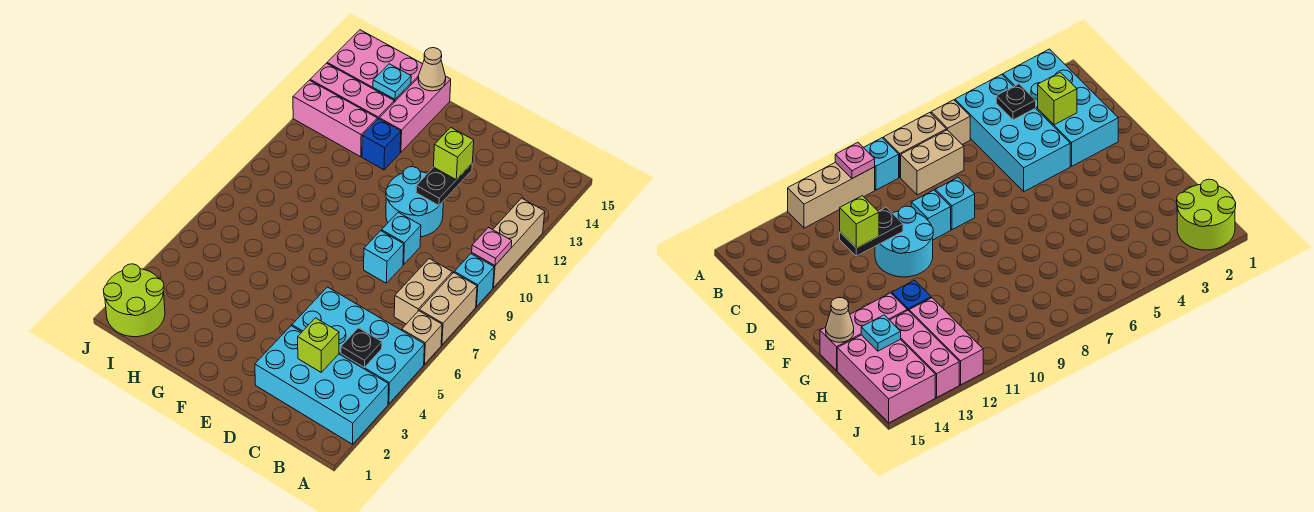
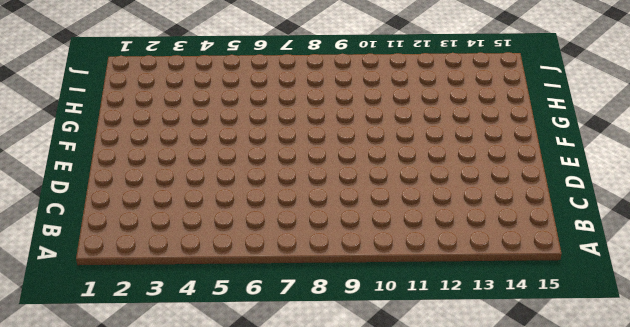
none -> cyan 2x4 brick [255,326,389,444]
none -> cyan 2x4 brick [292,287,425,404]
none -> tan 1x1 brick [402,311,442,364]

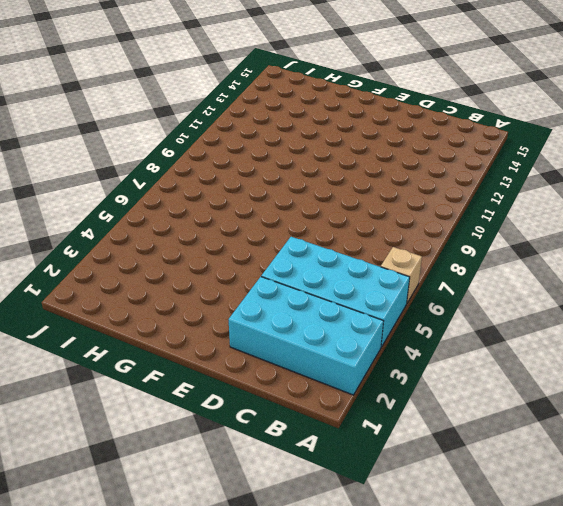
none -> tan 1x2 brick [419,273,477,345]
none -> cyan 1x1 brick [454,254,494,307]
none -> tan 1x3 brick [472,198,545,288]

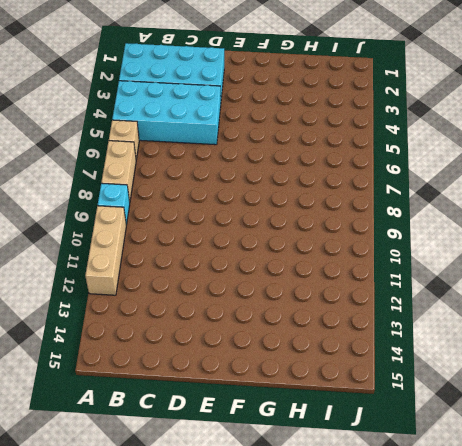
none -> tan 1x2 brick [394,259,452,324]
none -> cyan 1x1 brick [364,231,404,283]
none -> cyan 1x1 brick [382,212,421,264]

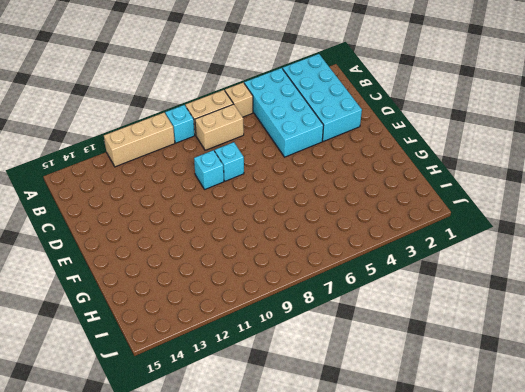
none -> cyan 2x2 round brick [386,167,443,237]
none -> blue 1x1 brick [362,119,401,170]
none -> pink 1x3 brick [379,77,451,152]

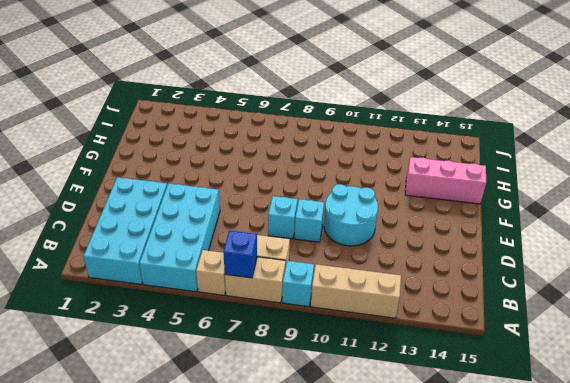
blue 1x1 brick [223,231,257,278] -> blue 1x1 brick moved to [362,119,401,170]
none -> pink 1x3 brick [293,80,377,157]
none -> pink 1x3 brick [310,63,394,120]
none -> pink 2x3 brick [327,30,422,102]

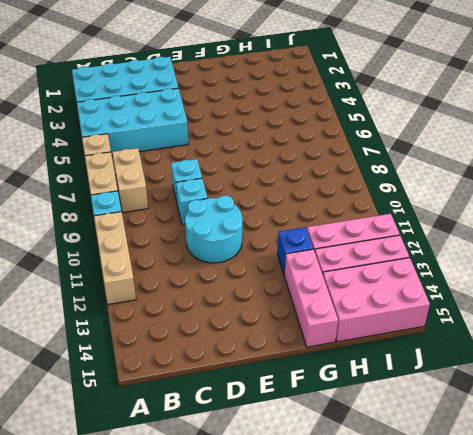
none -> lime 2x2 round brick [103,264,165,337]
none -> pink 1x1 plate [472,228,512,266]
none -> black 1x1 plate [341,328,382,368]

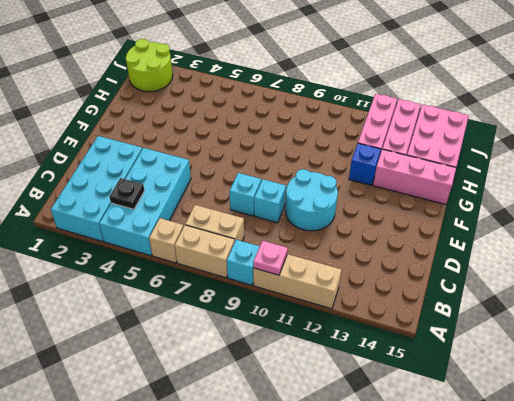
none -> lime 1x1 brick [298,318,339,372]
none -> black 1x2 plate [416,164,472,205]
none -> tan 1x1 cone [418,48,446,91]

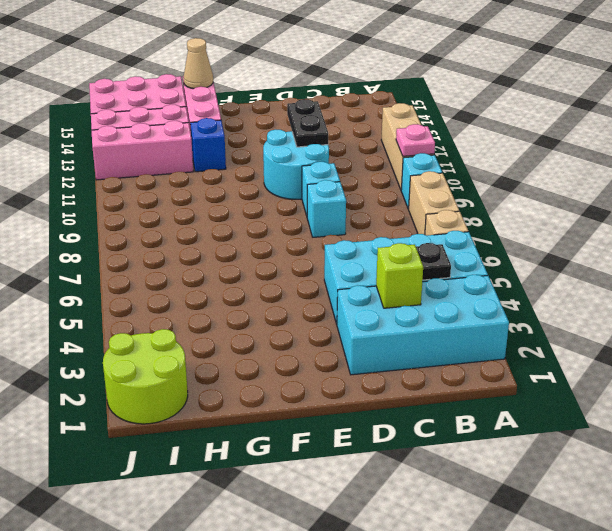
none -> tan 1x2 brick [394,259,452,324]
none -> cyan 1x1 plate [373,64,411,99]
none -> lime 1x1 brick [434,128,474,180]

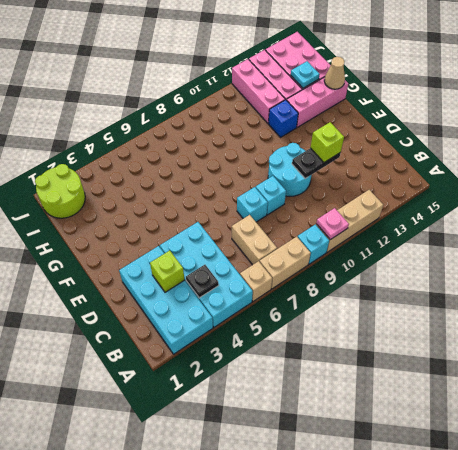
tan 1x2 brick [232,215,277,265] -> tan 1x2 brick turned to [394,259,452,324]

